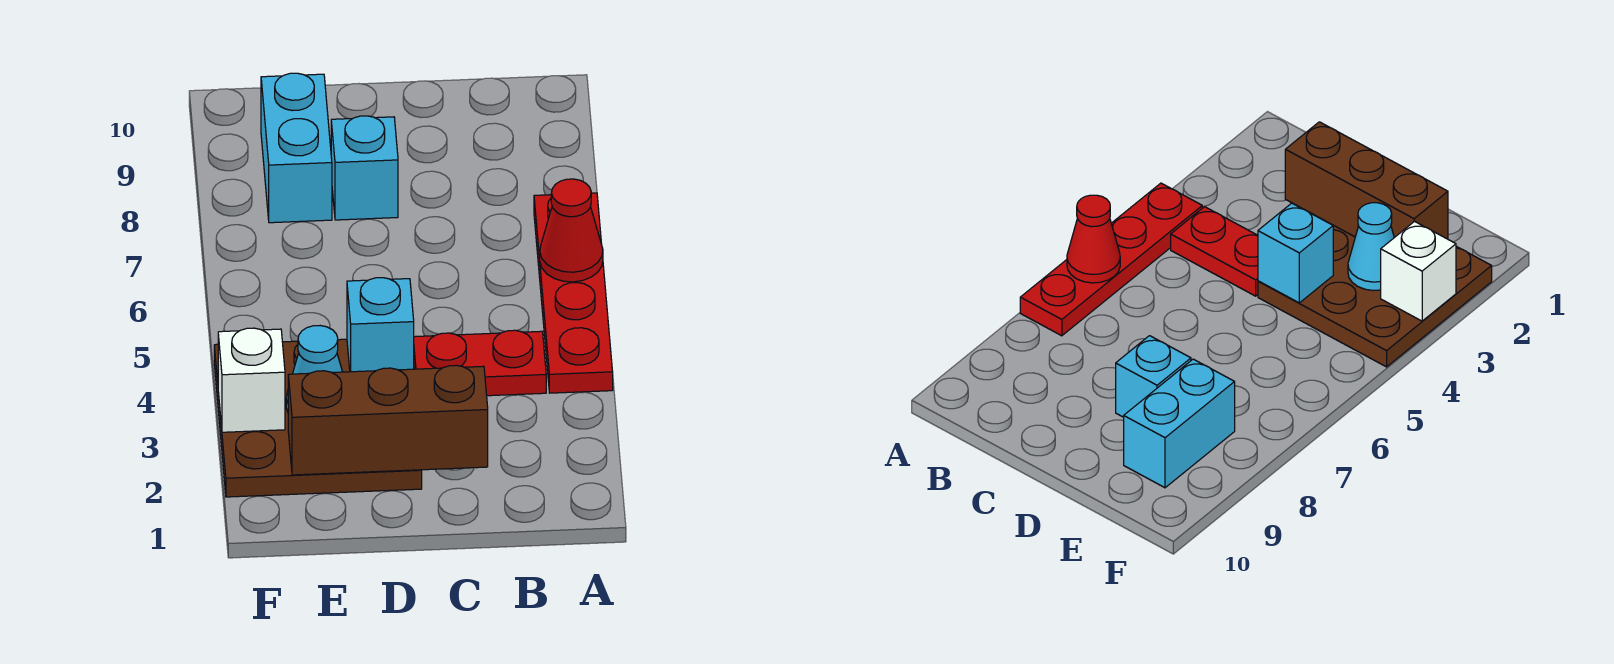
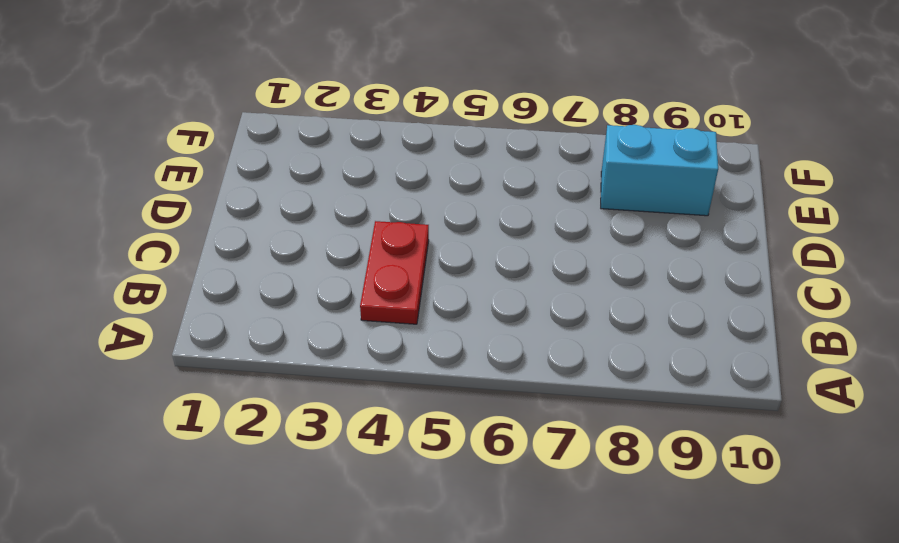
none -> red 1x4 plate [534,193,613,393]
none -> brown 3x3 plate [214,339,422,497]

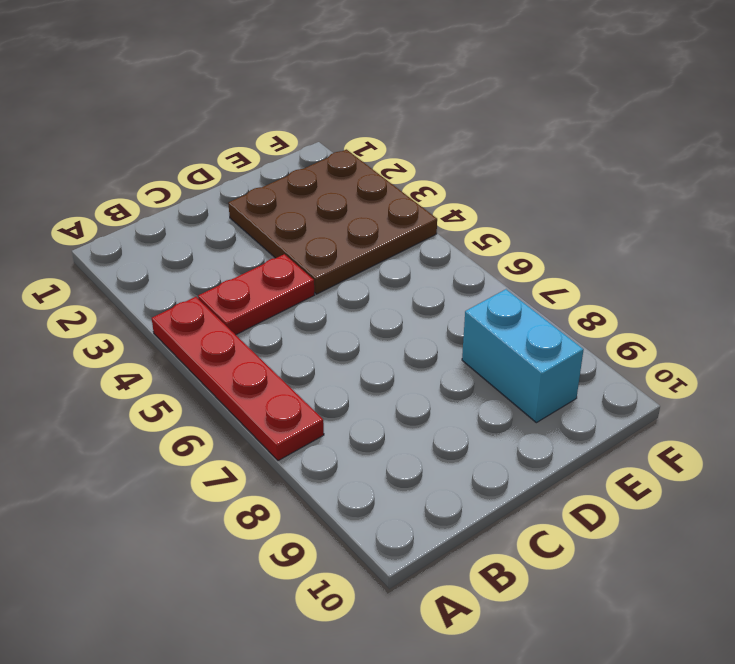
none -> cyan 1x1 brick [331,116,398,220]
none -> red 1x1 cone [540,179,603,282]

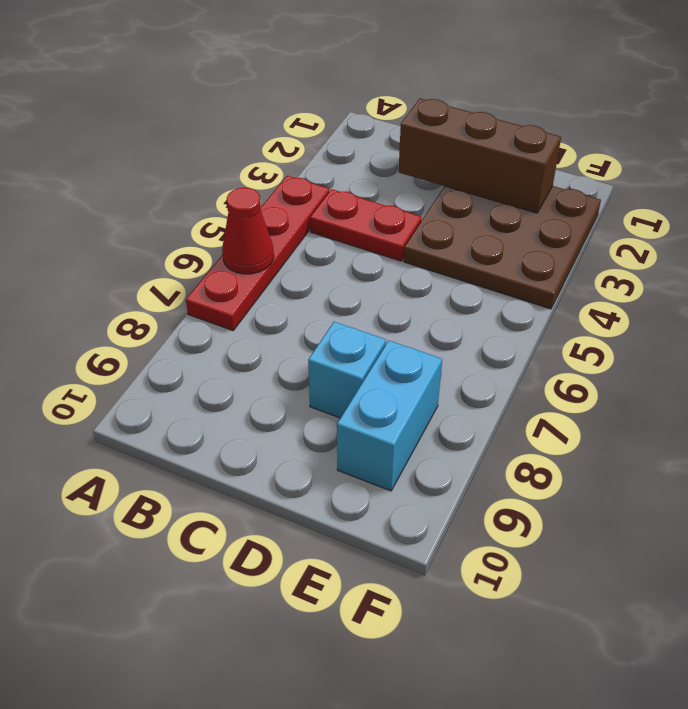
none -> cyan 1x1 brick [347,278,414,372]
none -> cyan 1x1 cone [286,326,342,412]

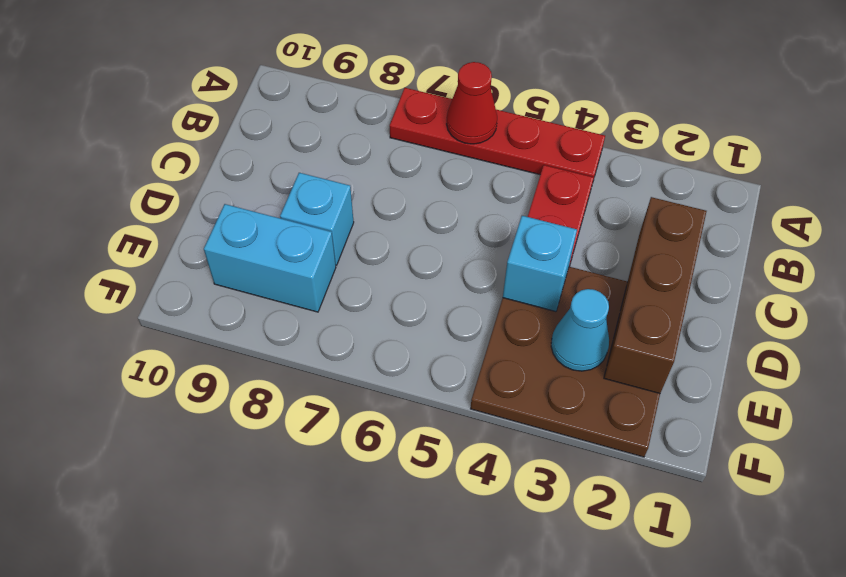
none -> white 1x1 brick [218,328,285,432]

